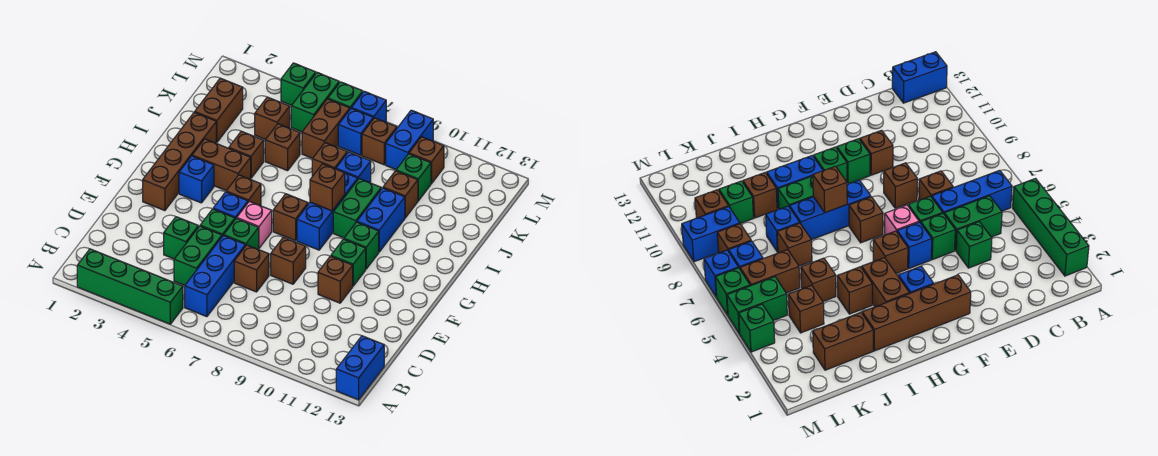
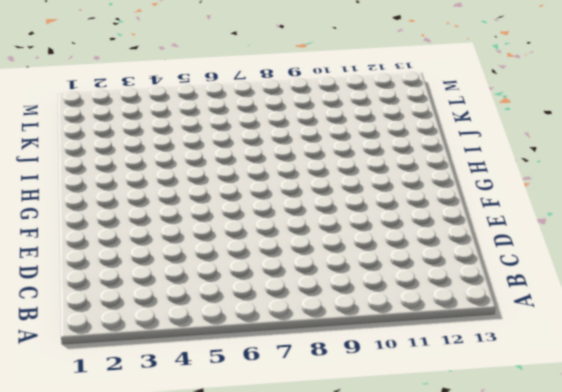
none -> green 1x4 brick [77,249,183,324]
none -> blue 1x2 brick [336,336,384,400]
none -> blue 1x3 brick [185,235,246,317]
none -> green 1x2 brick [174,226,222,285]

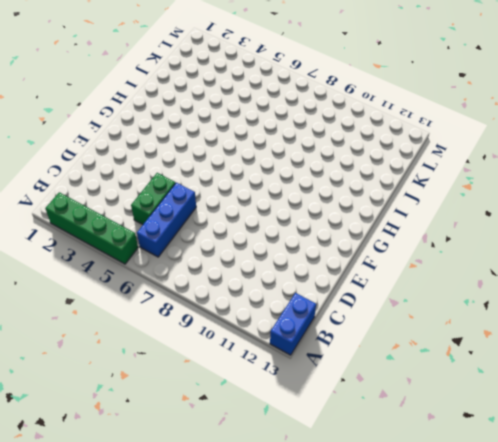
none -> green 1x1 brick [164,217,198,259]
none -> brown 1x1 brick [234,245,269,292]
none -> green 1x1 brick [200,209,235,236]
none -> green 1x1 brick [224,218,259,249]

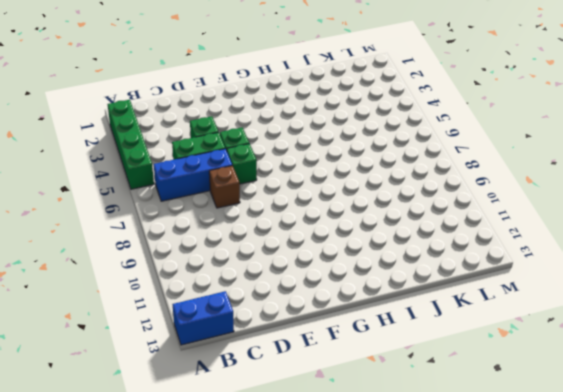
none -> brown 1x1 brick [271,237,306,284]
none -> brown 1x1 brick [318,256,353,303]
none -> brown 1x4 brick [143,112,216,211]
none -> blue 1x1 brick [213,192,248,219]

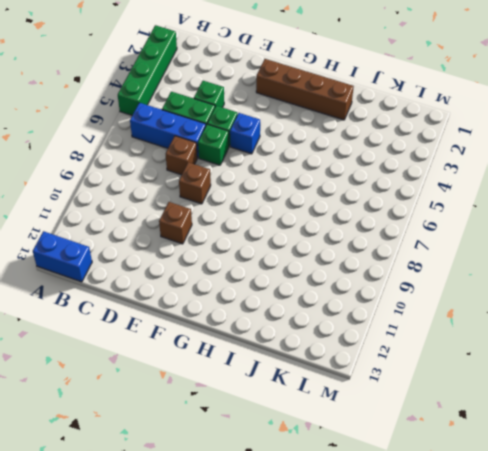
none -> pink 1x1 brick [237,201,272,248]
none -> green 1x1 brick [331,239,366,286]
none -> blue 1x1 brick [179,156,214,203]
none -> brown 1x1 brick [226,175,261,206]

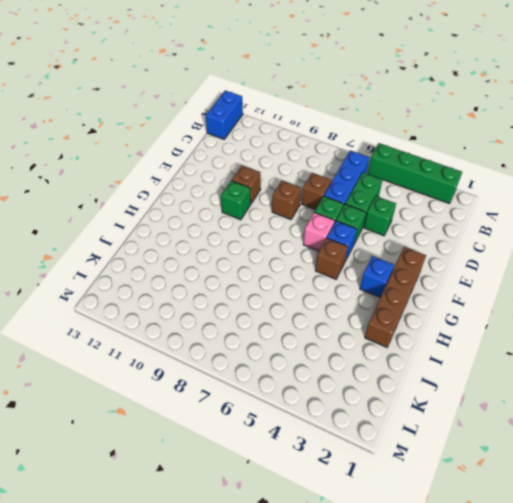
none -> brown 1x1 brick [273,194,308,241]
none -> blue 1x3 brick [297,173,358,250]
none -> green 1x1 brick [344,222,379,269]
none -> brown 1x2 brick [192,139,251,191]

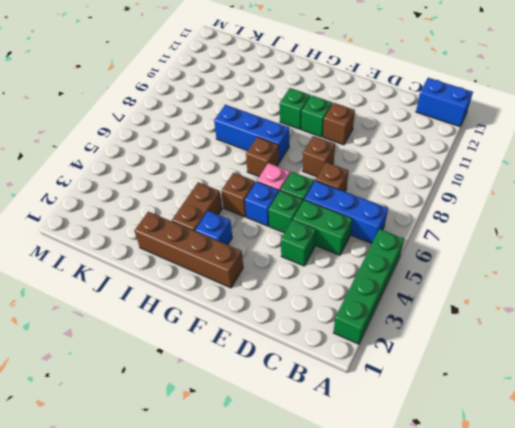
none -> green 1x2 brick [333,179,381,238]
none -> blue 1x2 brick [357,188,405,252]
none -> brown 1x1 brick [229,131,264,178]
none -> brown 1x2 brick [195,78,243,142]

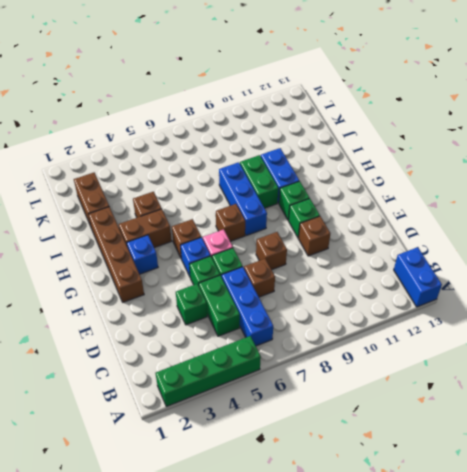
none -> brown 1x1 brick [265,124,300,171]
none -> brown 1x1 brick [312,143,347,177]
none -> blue 1x1 brick [336,152,371,183]
none -> brown 1x1 brick [383,171,418,218]

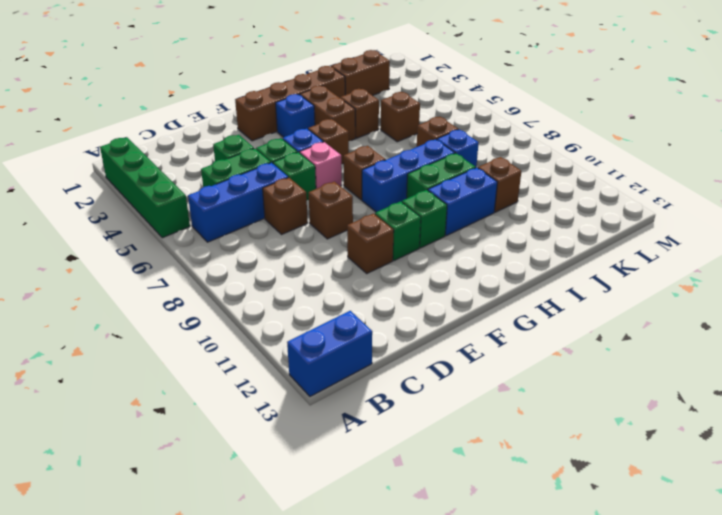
none -> brown 1x1 brick [255,97,290,139]
none -> brown 1x2 brick [302,99,350,158]
none -> green 1x1 brick [396,154,431,201]
none -> green 1x2 brick [291,73,339,132]

